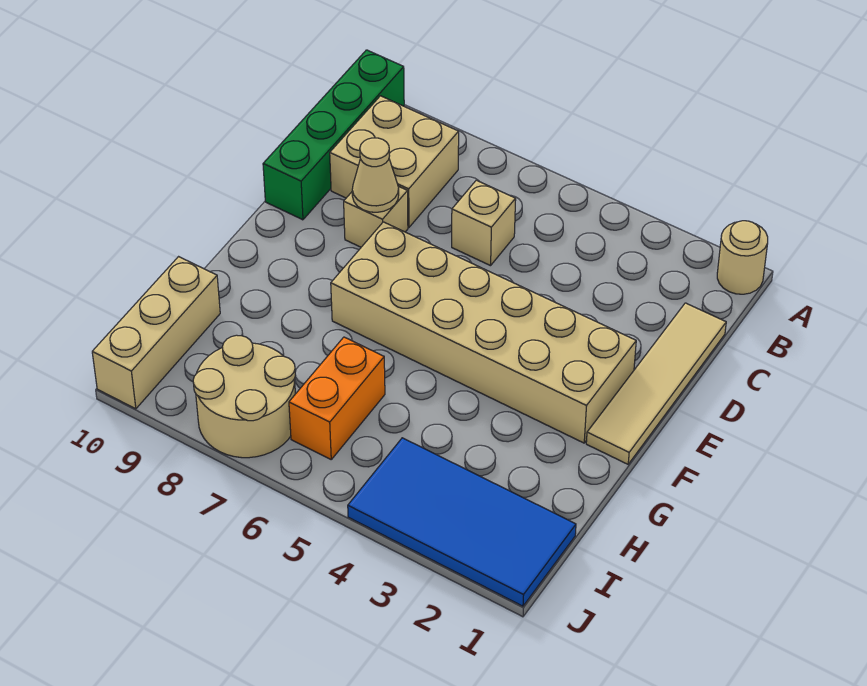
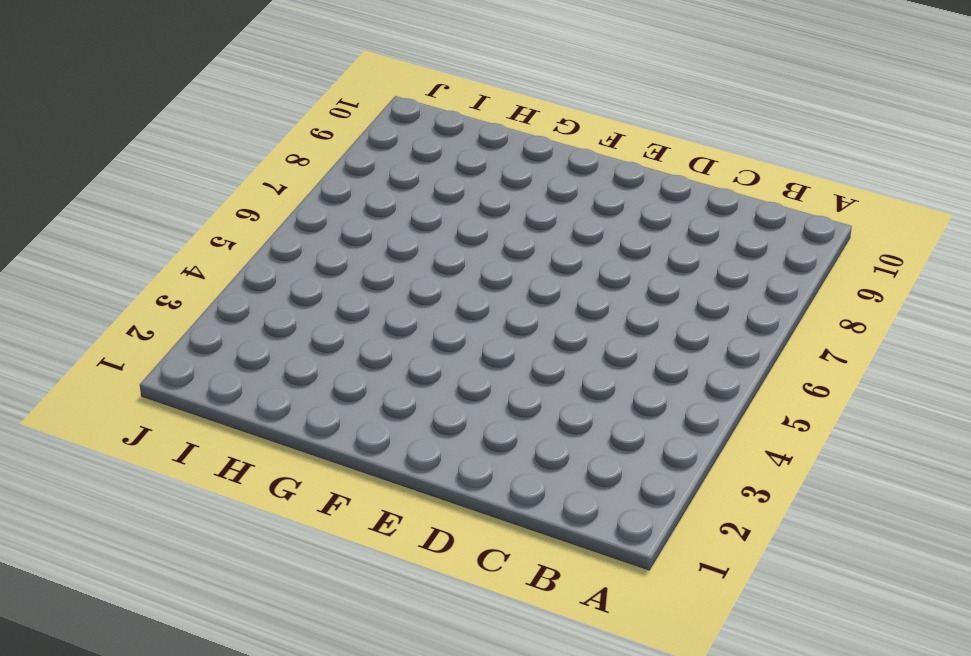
none -> tan 1x1 round brick [717,221,768,294]
none -> green 1x4 brick [263,50,404,220]
none -> tan 2x2 brick [330,96,459,227]

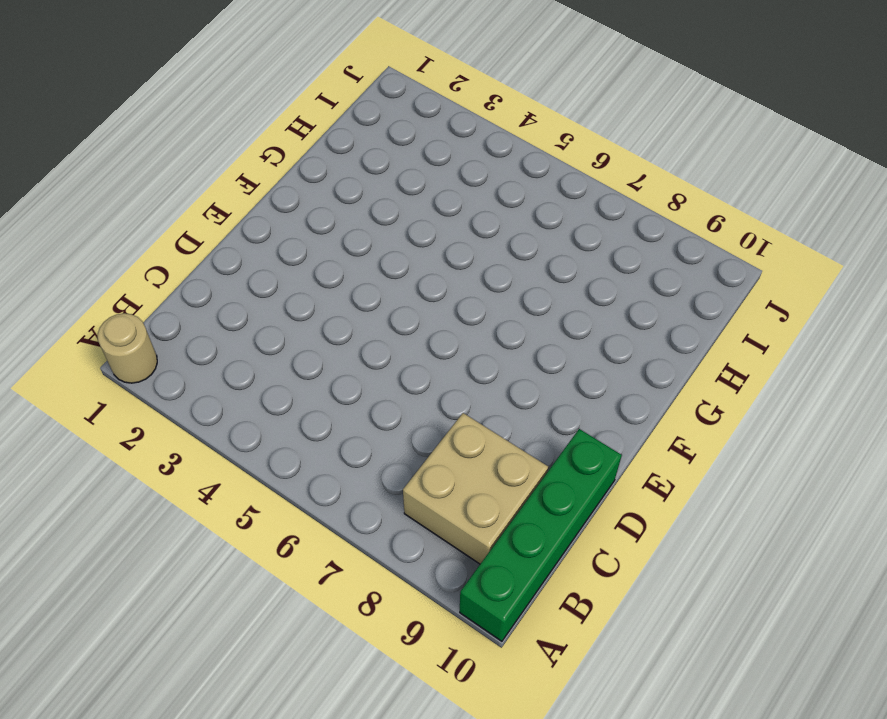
none -> tan 1x4 tile [586,303,726,464]
none -> tan 1x1 brick [452,180,516,266]
none -> tan 1x1 brick [344,186,408,247]

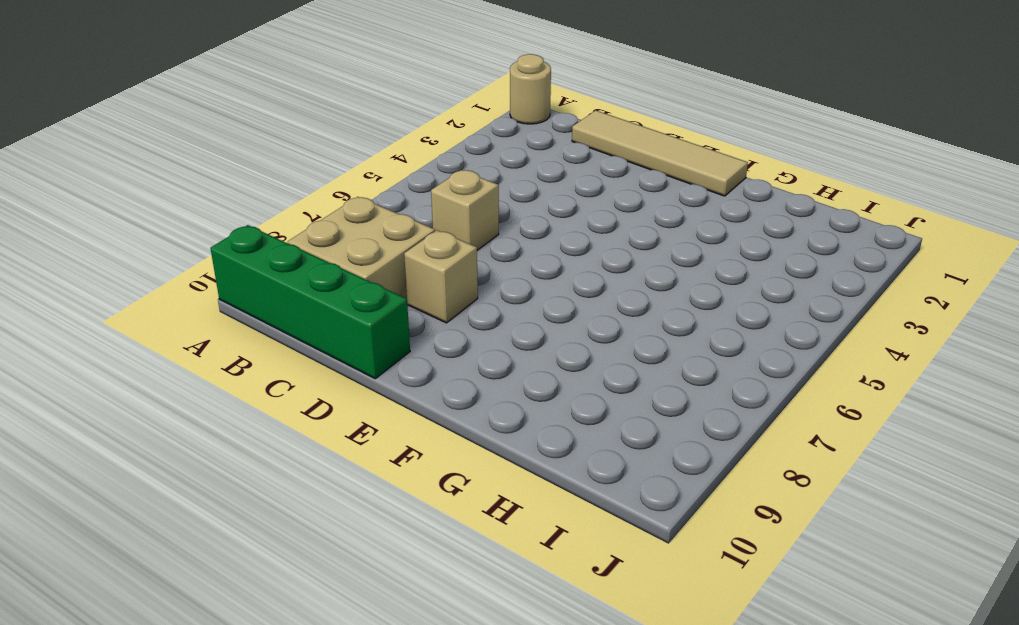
none -> tan 2x6 brick [331,222,636,443]
none -> orange 1x2 brick [289,337,385,459]
none -> tan 1x3 brick [92,257,220,409]

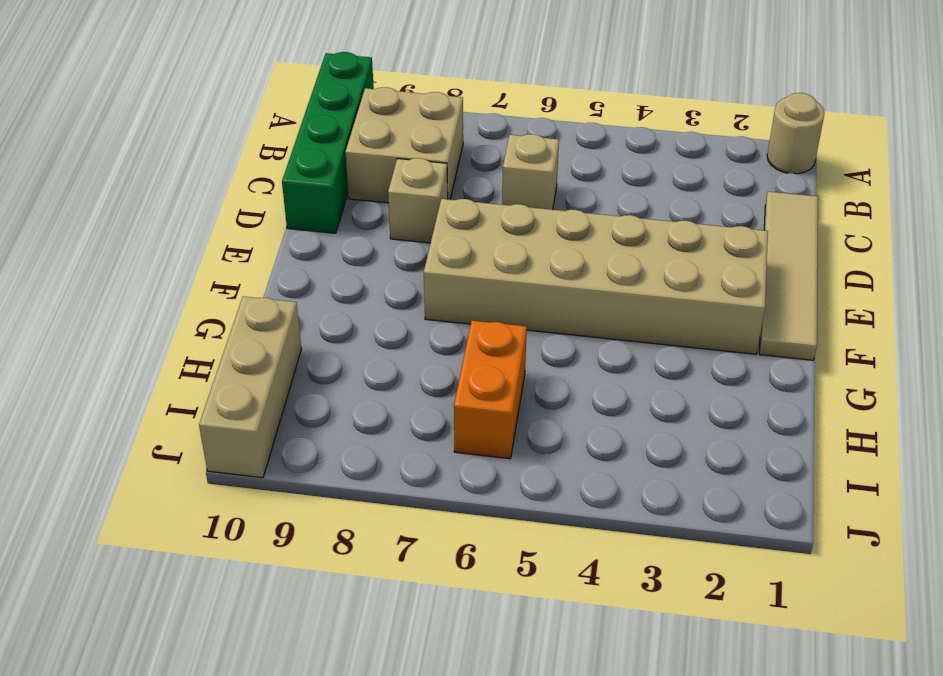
none -> blue 2x4 tile [348,438,576,606]
none -> tan 2x2 round brick [193,335,295,458]
none -> tan 1x1 cone [352,138,399,212]

